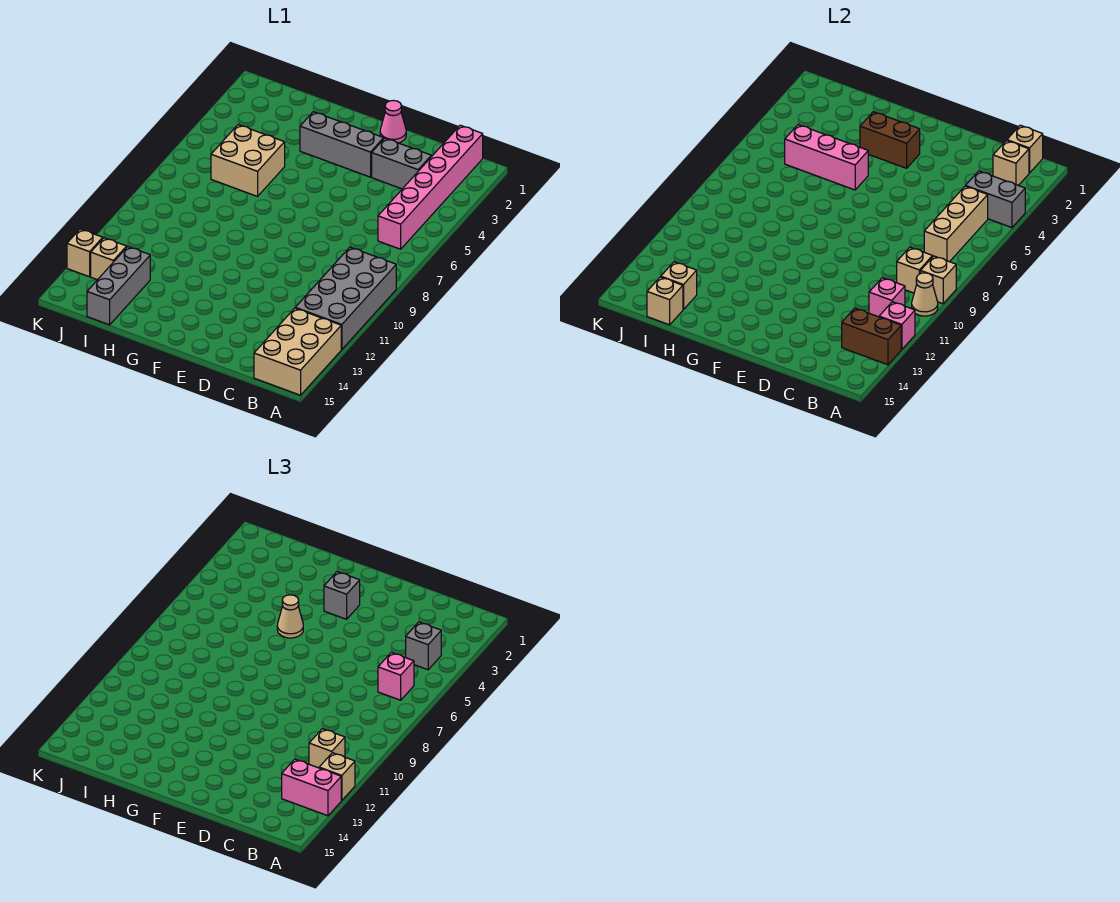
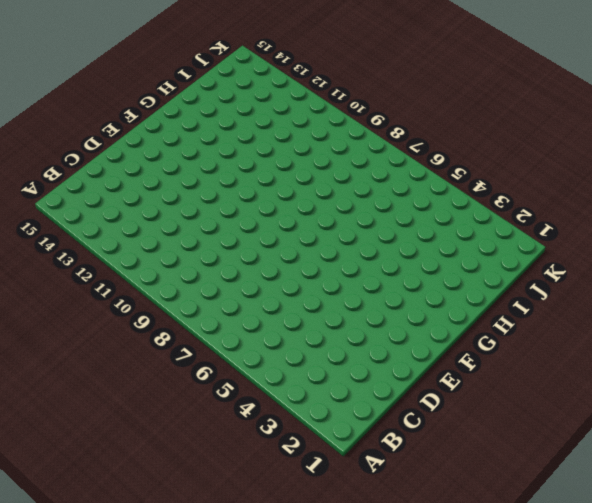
none -> grey 2x4 brick [295,247,396,350]
none -> tan 2x3 brick [254,308,341,395]
none -> pink 1x6 brick [378,125,483,249]
none -> grey 1x2 brick [372,138,431,189]

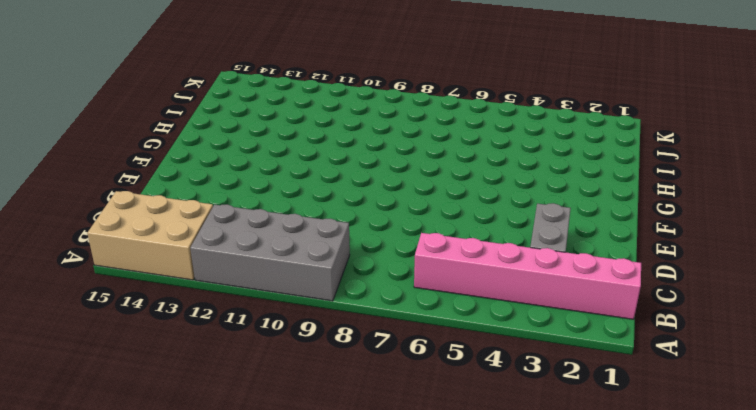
none -> pink 1x1 cone [380,100,406,143]
none -> grey 1x3 brick [300,112,384,177]
none -> tan 2x2 brick [211,125,285,196]
none -> grey 1x3 brick [87,247,150,325]

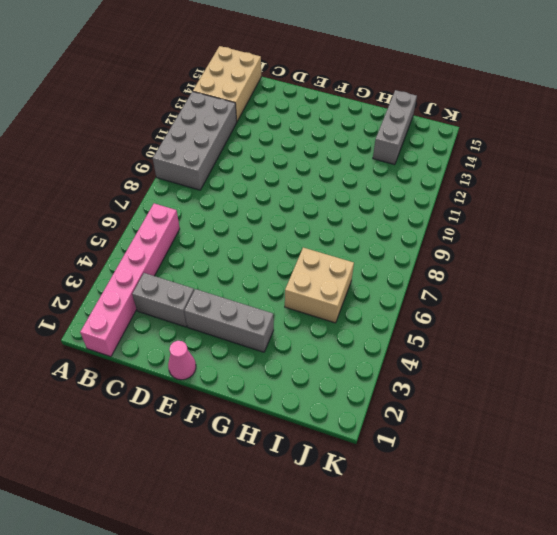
none -> tan 1x1 brick [91,238,127,280]
none -> tan 1x1 brick [67,229,103,277]
none -> grey 1x2 brick [966,171,1025,228]
none -> tan 1x1 brick [921,256,956,304]

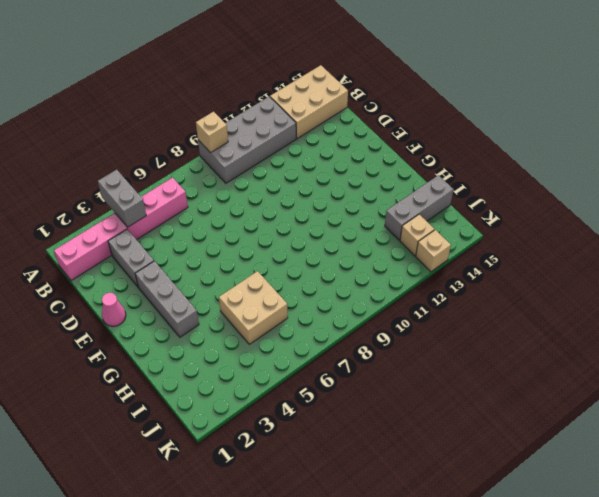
none -> tan 1x1 cone [912,273,938,316]
none -> pink 1x1 brick [879,302,915,350]
none -> brown 1x2 brick [842,308,901,365]
none -> tan 1x1 brick [1007,125,1043,173]

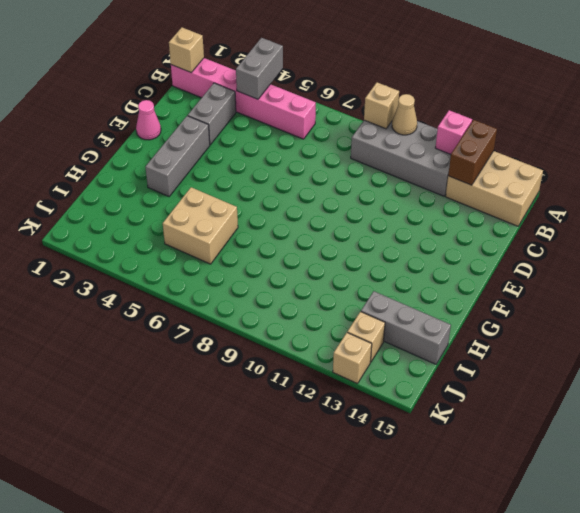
none -> tan 1x1 brick [993,141,1029,186]
none -> tan 1x3 brick [924,186,988,262]
none -> tan 1x1 brick [897,247,933,293]
none -> pink 1x1 brick [869,278,905,317]

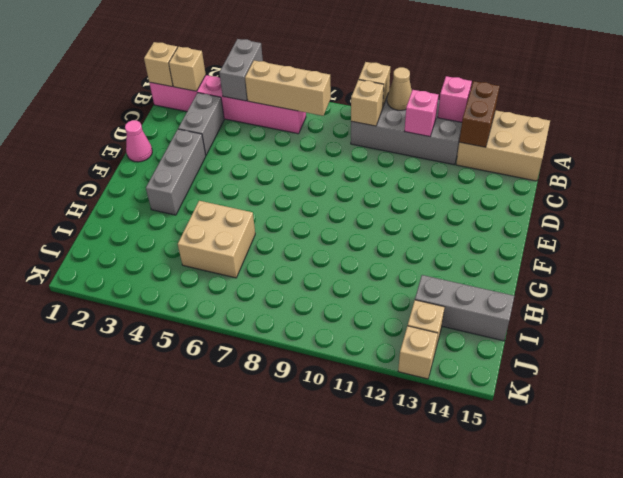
none -> brown 1x2 brick [860,112,920,168]
none -> pink 1x3 brick [785,125,868,190]
none -> tan 1x1 brick [661,262,697,310]
none -> tan 1x1 brick [647,277,683,325]

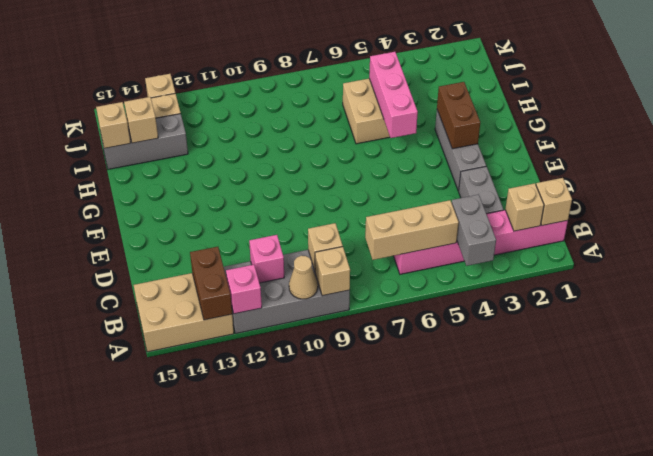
none -> pink 1x1 cone [380,100,406,143]
none -> tan 1x1 brick [319,753,355,801]
none -> pink 1x2 brick [282,759,341,816]
none -> grey 1x1 brick [406,622,441,670]

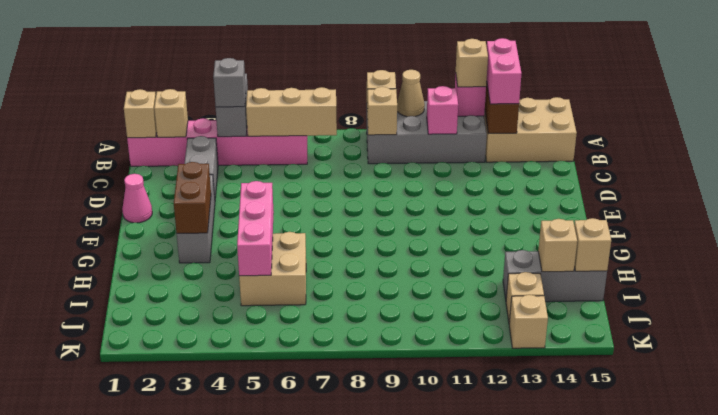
none -> pink 1x1 brick [378,652,414,700]
none -> tan 1x1 brick [309,729,345,768]
none -> grey 1x1 brick [324,572,360,619]
none -> tan 1x1 cone [277,595,303,638]

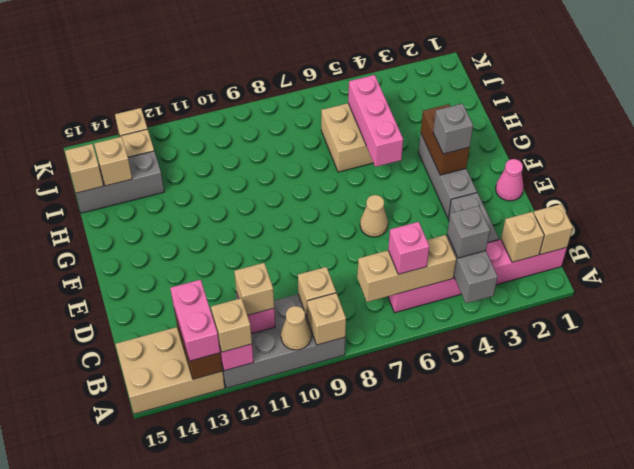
tan 1x1 cone [360,195,388,237] -> tan 1x1 cone moved to [277,595,303,638]

